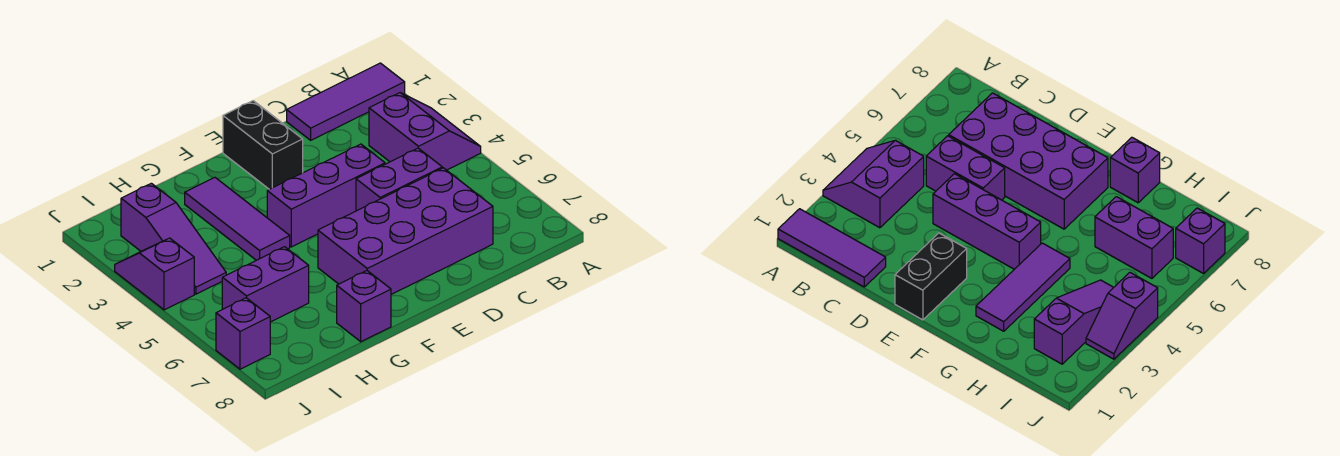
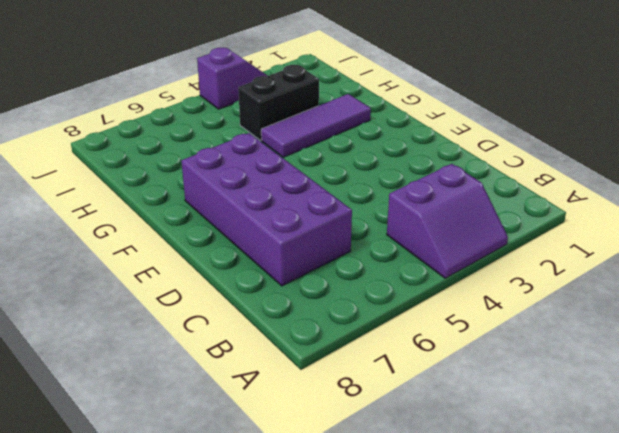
black 1x2 brick [238,65,319,140] -> black 1x2 brick moved to [223,101,303,189]
none -> purple 1x3 tile [287,63,405,140]
none -> purple 1x2 brick [356,148,442,211]
none -> purple 1x3 brick [267,144,385,247]

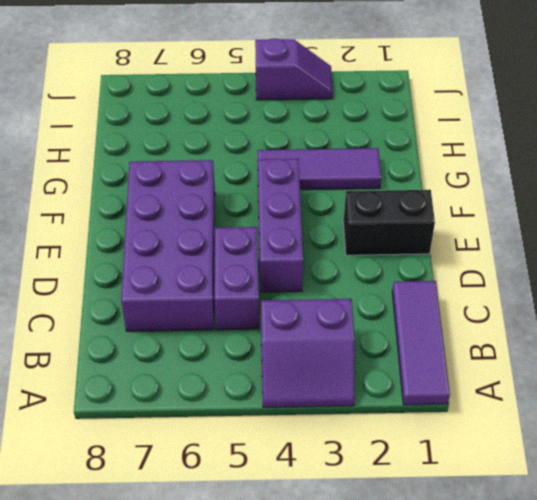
none -> purple 1x1 brick [337,271,391,342]
none -> purple 1x2 brick [222,247,309,322]
none -> purple 1x3 slope [121,183,226,294]

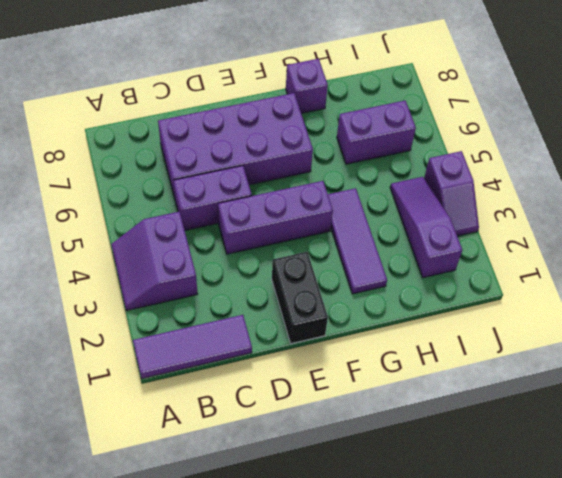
none -> purple 1x1 brick [216,298,270,369]

